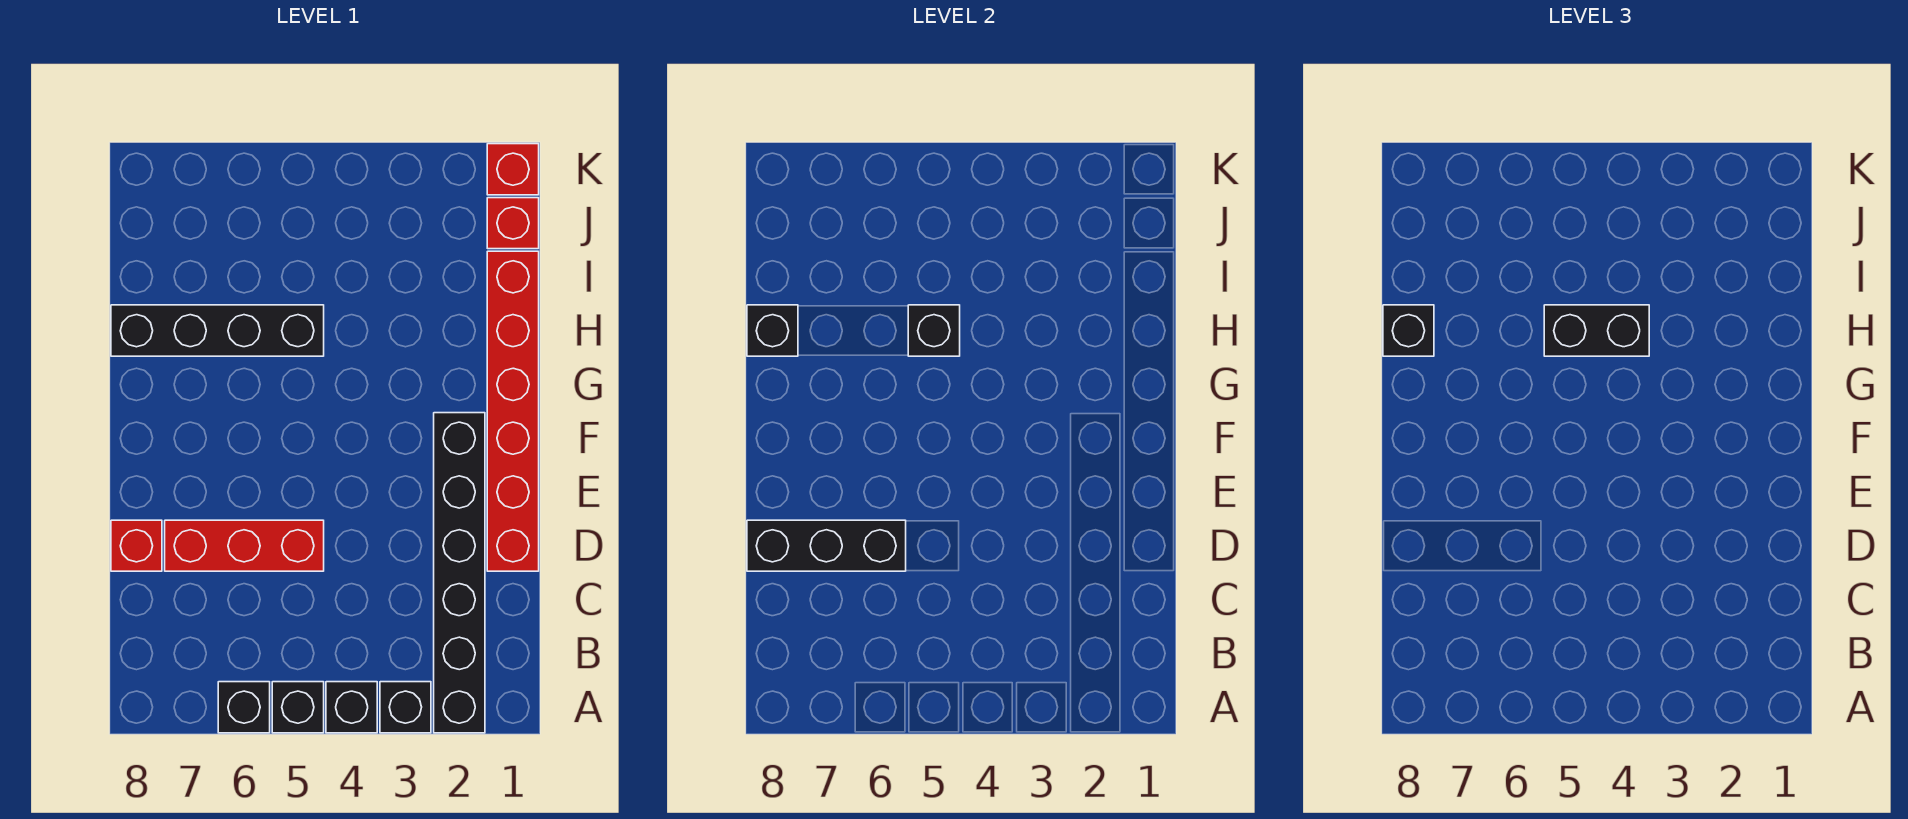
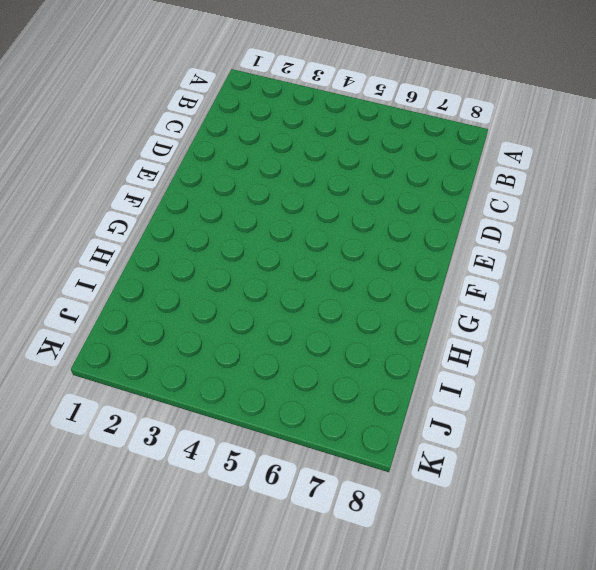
none -> black 1x6 brick [434,413,485,733]
none -> black 1x1 brick [380,682,431,733]
none -> black 1x1 brick [326,682,377,733]

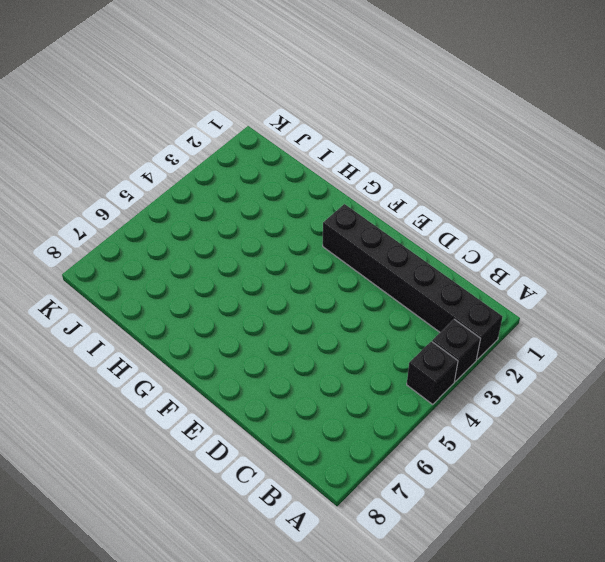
none -> black 1x1 brick [272,682,324,733]
none -> black 1x1 brick [218,682,270,733]
none -> red 1x6 brick [487,251,539,571]

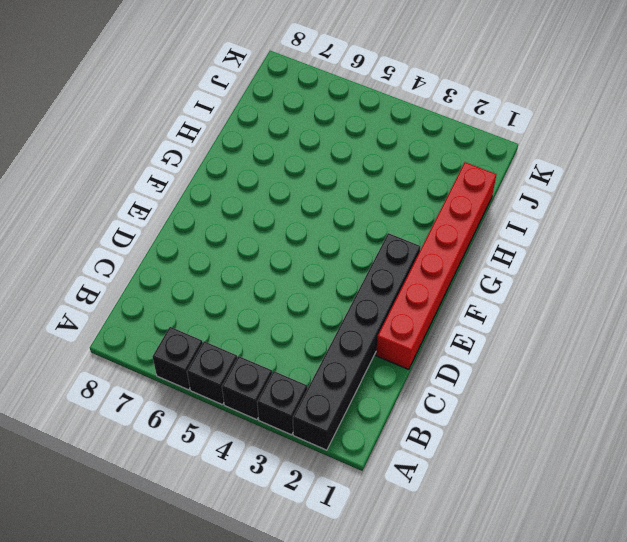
none -> red 1x3 brick [165,520,324,571]
none -> red 1x1 brick [111,520,162,571]
none -> black 1x4 brick [111,305,324,356]

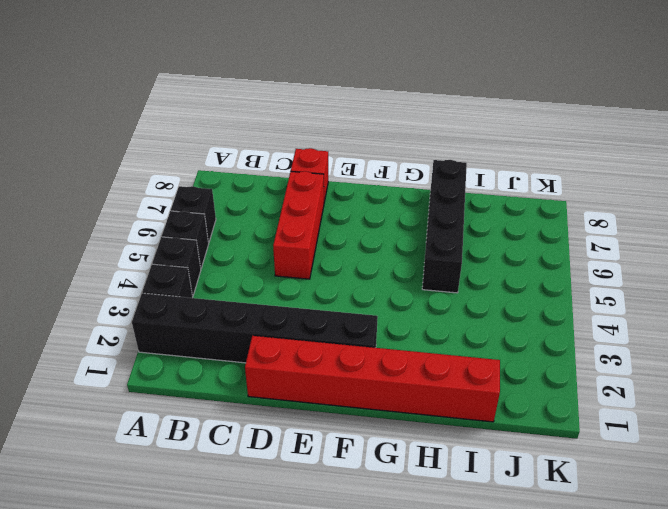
none -> red 1x1 brick [487,198,539,249]
none -> red 1x1 brick [487,144,539,195]
none -> black 1x3 brick [747,520,906,571]

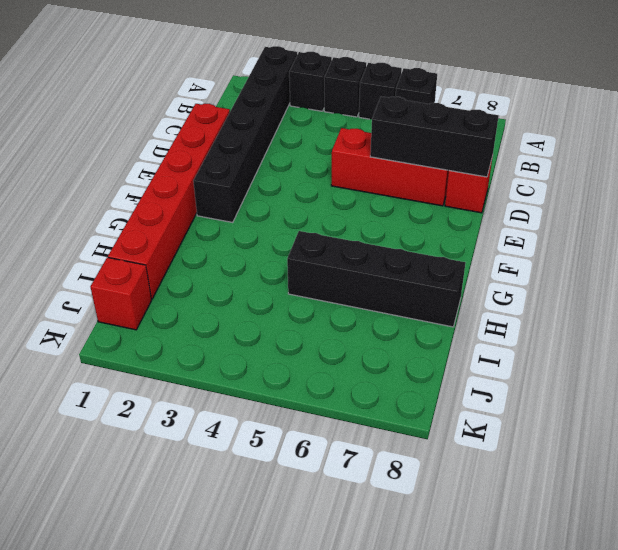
none -> red 1x1 brick [487,144,539,195]
none -> black 1x1 brick [908,305,960,356]
none -> black 1x1 brick [747,305,798,356]

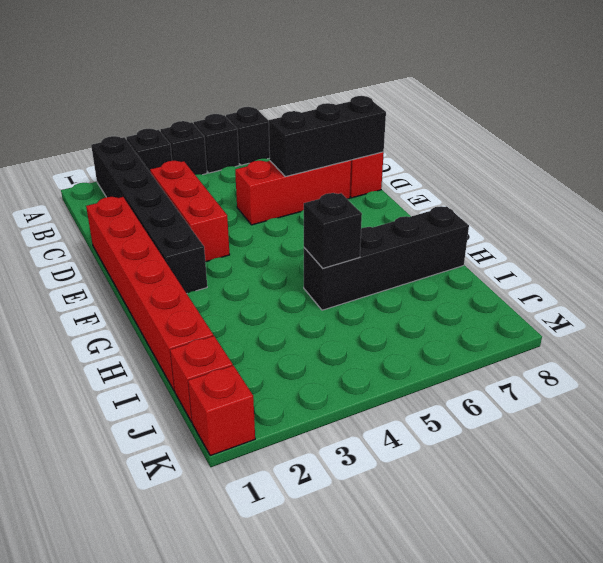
red 1x3 brick [150,161,230,262] -> none
none -> black 1x1 brick [747,305,798,356]
none -> black 1x2 brick [1544,305,1649,356]
none -> black 1x1 brick [1383,305,1434,356]

